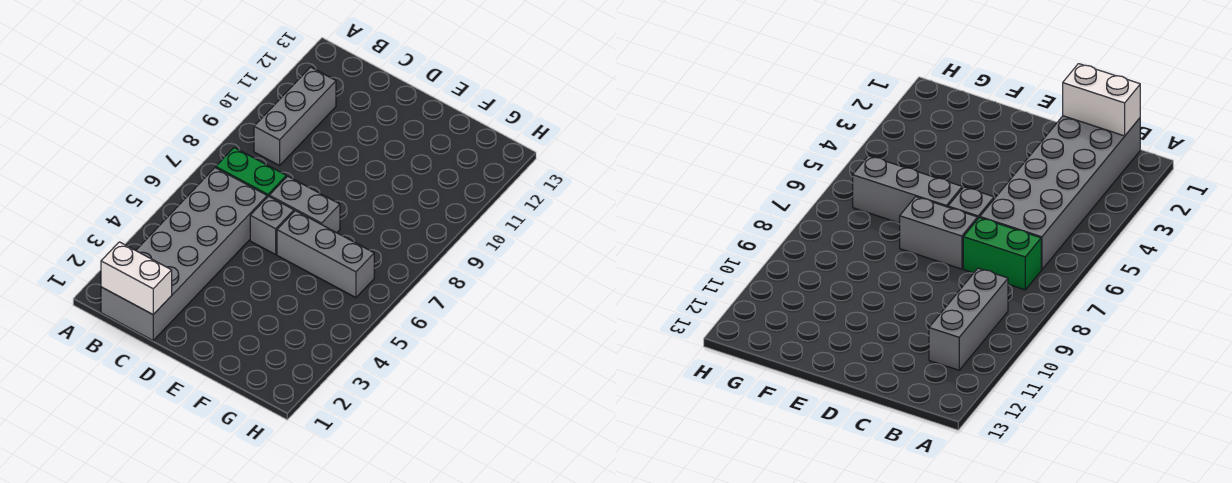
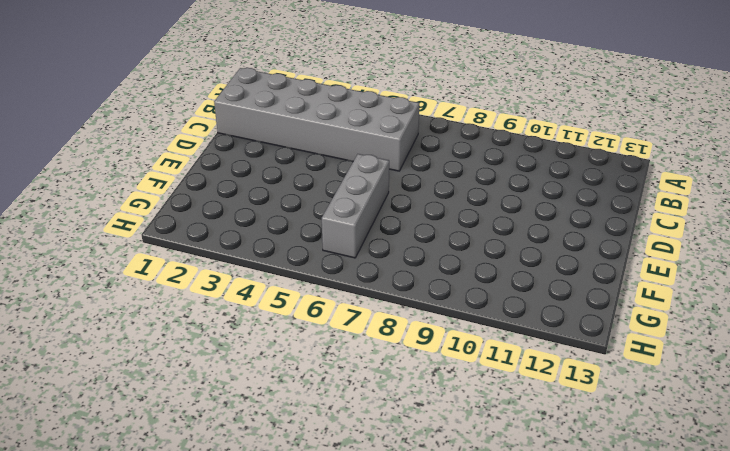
none -> green 1x2 brick [216,148,286,197]
none -> grey 1x3 brick [254,67,336,166]

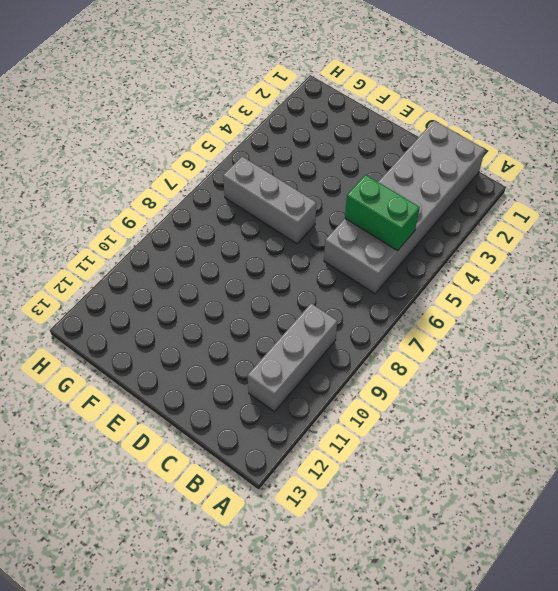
green 1x2 brick [345,175,420,251] -> green 1x2 brick moved to [216,148,286,197]
none -> grey 1x1 brick [250,196,294,254]
none -> grey 1x2 brick [269,176,340,233]

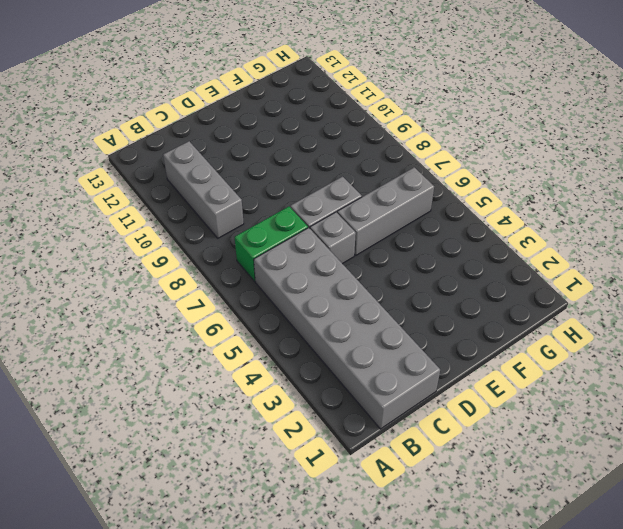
none -> white 1x2 brick [101,242,172,315]

